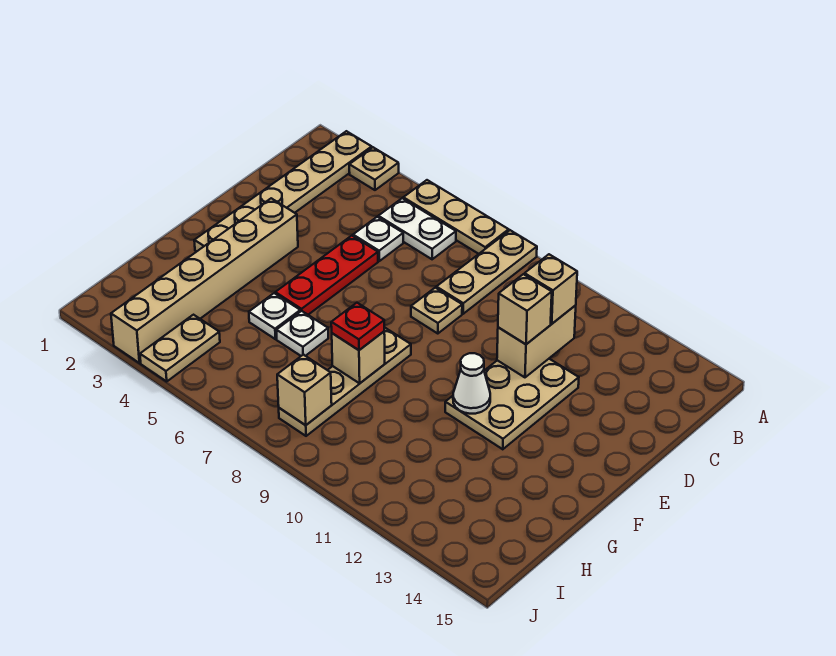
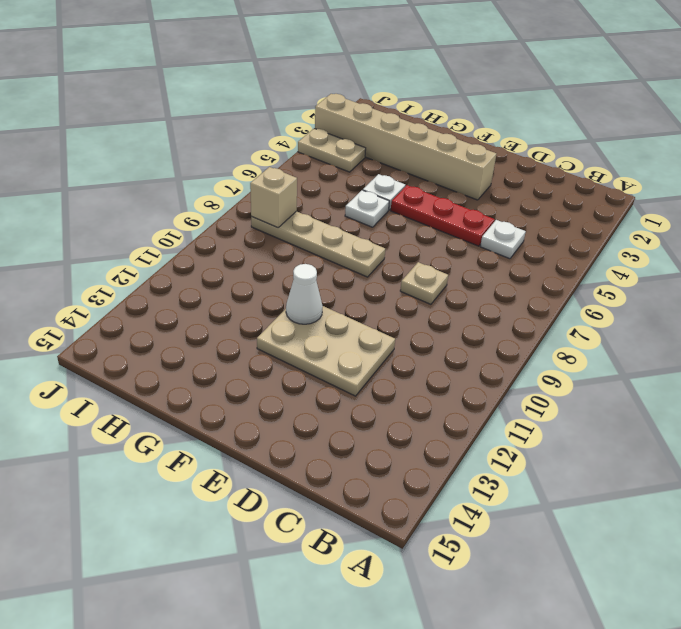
none -> tan 1x6 plate [194,131,372,252]
none -> tan 1x1 plate [349,147,399,190]
none -> tan 1x3 plate [403,180,509,254]

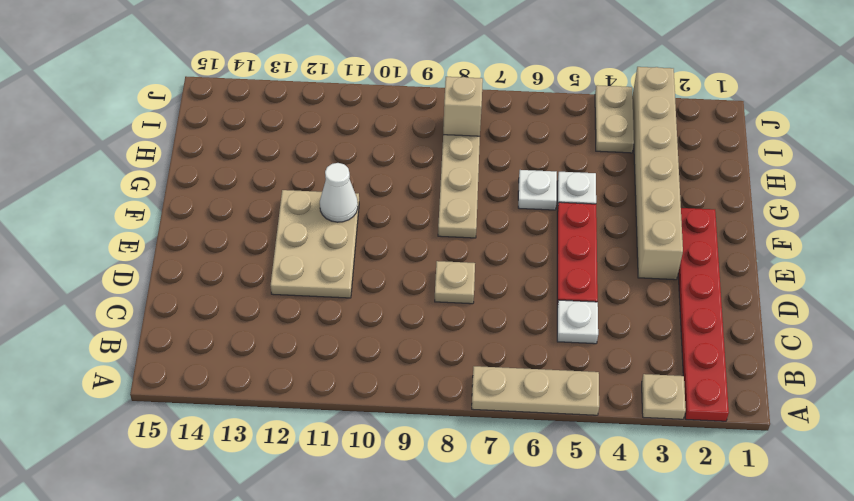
red 1x6 plate [678,208,729,421] -> tan 1x6 plate [194,131,372,252]
none -> tan 1x3 plate [436,230,537,314]
none -> white 1x2 plate [378,198,456,259]
none -> tan 1x2 brick [497,305,576,377]

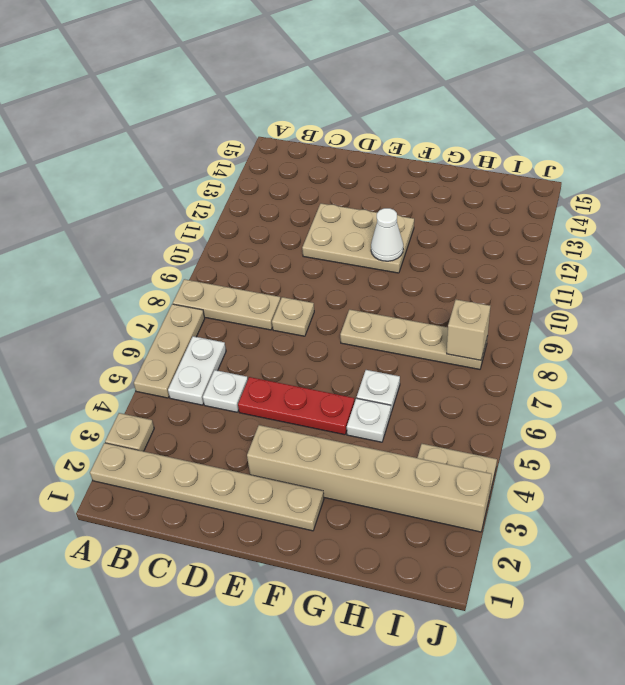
none -> tan 1x2 brick [497,305,576,377]
none -> tan 1x1 brick [332,332,385,383]
none -> tan 1x1 brick [525,254,577,324]

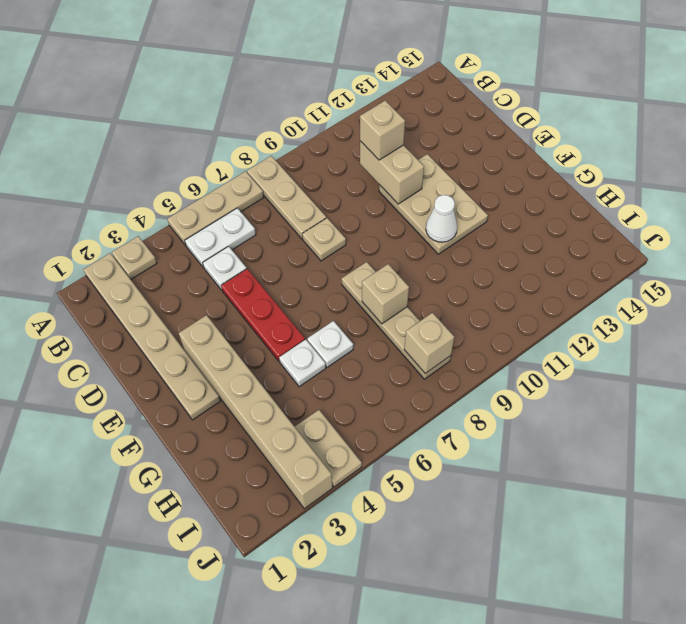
none -> tan 1x1 brick [498,274,552,344]
none -> red 1x1 plate [331,303,384,350]

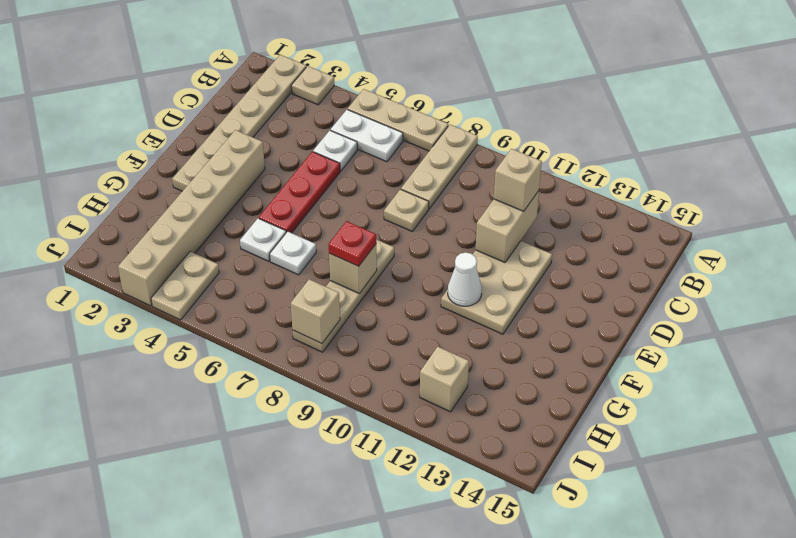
tan 1x1 brick [420,347,469,412] -> tan 1x1 brick moved to [498,274,552,344]

